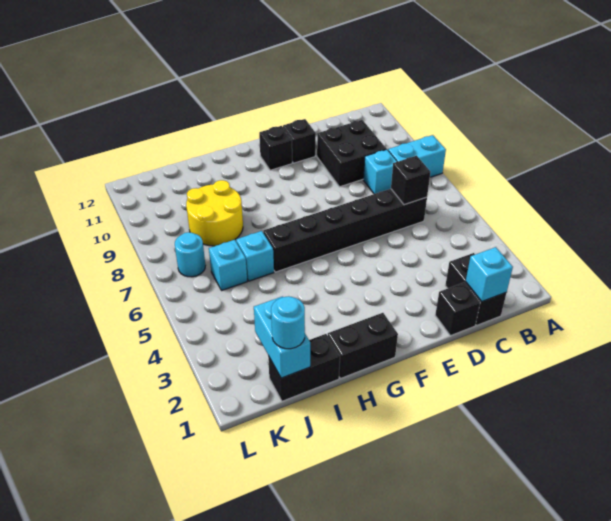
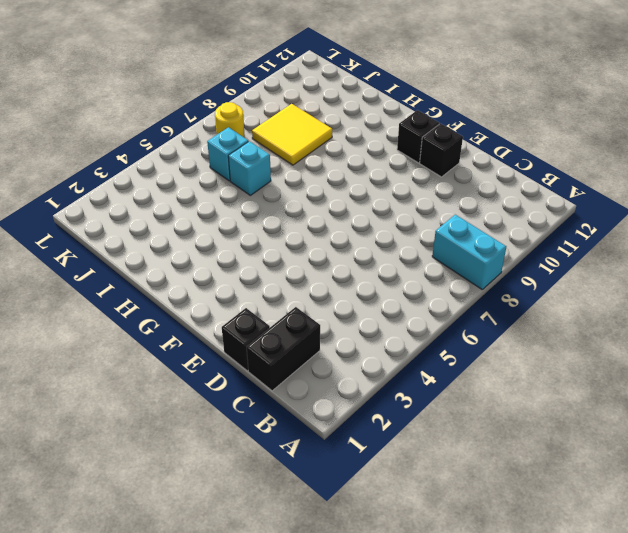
yellow 2x2 tile [252,104,332,165] -> yellow 2x2 round brick [186,180,243,246]
yellow 1x1 round brick [215,102,245,138] -> cyan 1x1 round brick [175,232,205,277]
none -> black 1x6 brick [263,189,427,272]
none -> cyan 1x1 brick [363,149,397,194]
none -> black 2x2 brick [317,120,386,187]

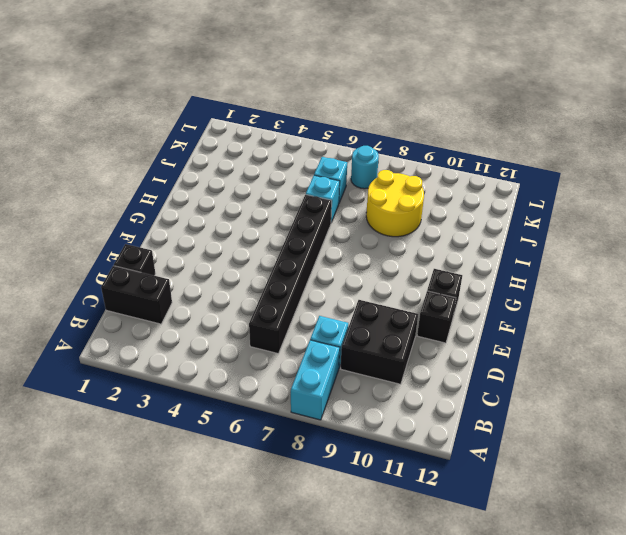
none -> black 1x2 brick [328,313,398,379]
none -> black 1x2 brick [268,334,340,401]
none -> cyan 1x1 brick [466,247,513,301]

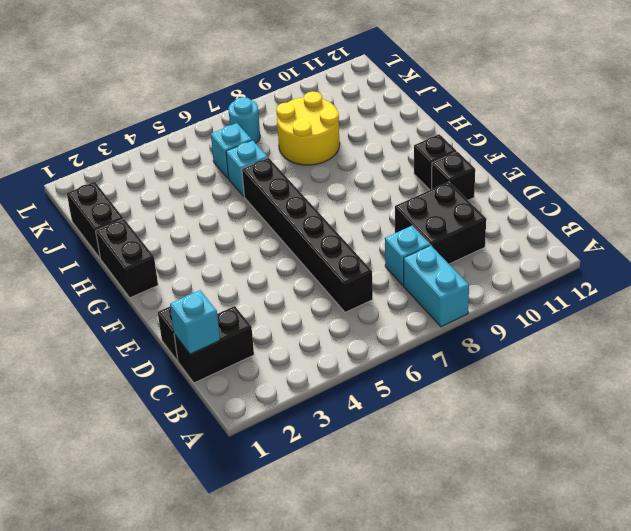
none -> black 1x1 brick [391,156,430,205]
none -> cyan 1x2 brick [254,297,310,378]
none -> cyan 1x1 round brick [271,296,305,349]

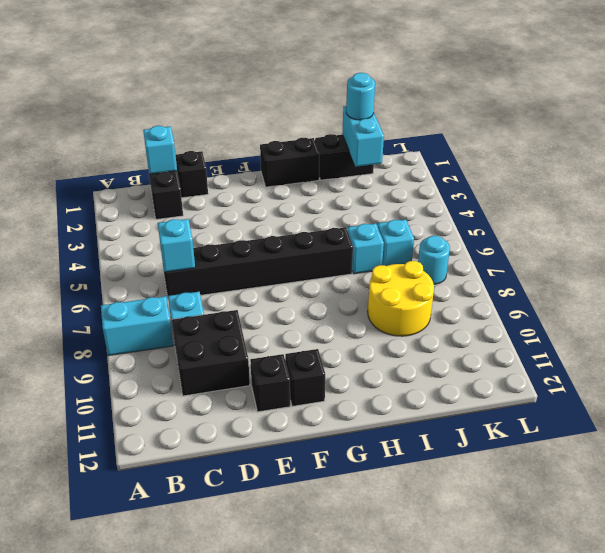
cyan 1x1 brick [158,219,195,272] -> black 1x1 brick [391,156,430,205]

